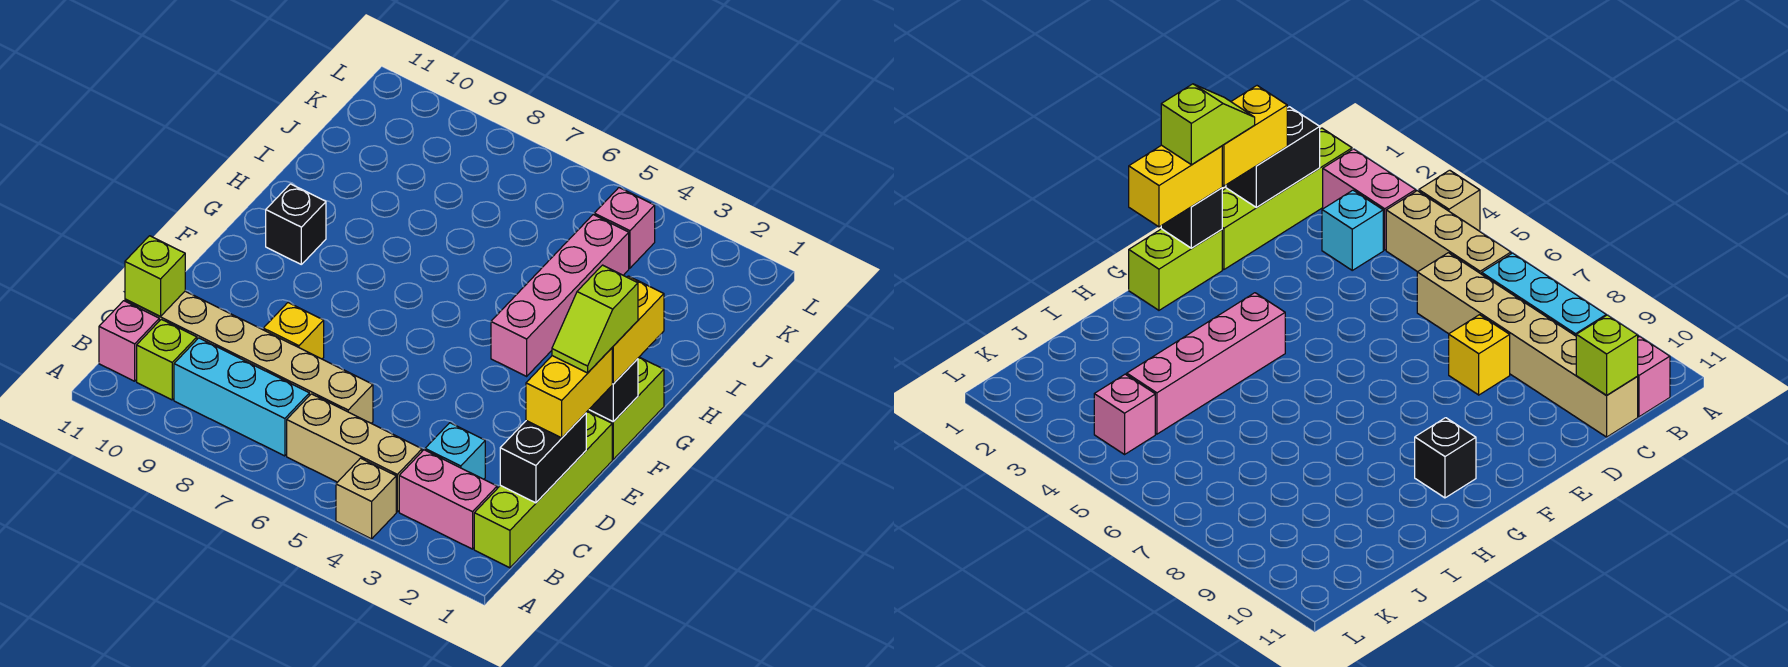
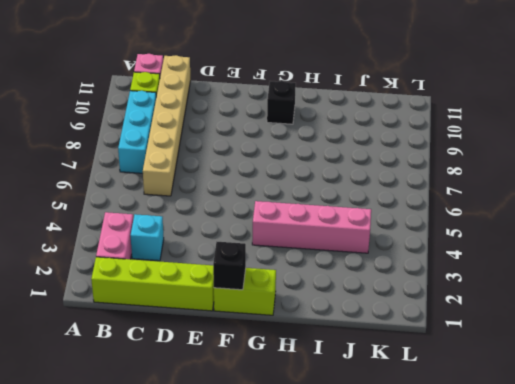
none -> tan 1x1 brick [336,458,396,539]
none -> tan 1x3 brick [287,394,422,512]
none -> yellow 1x1 brick [263,303,324,359]

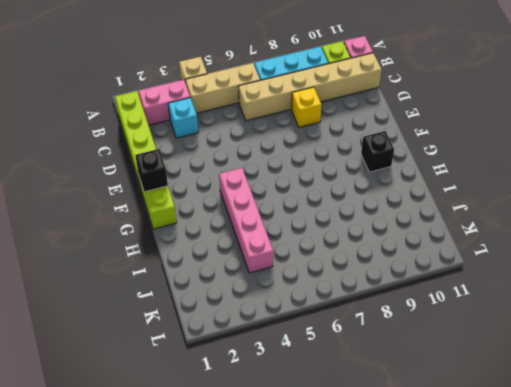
none -> pink 1x1 brick [594,188,655,268]
none -> black 1x2 brick [500,413,586,503]
none -> lime 1x1 brick [125,236,185,316]

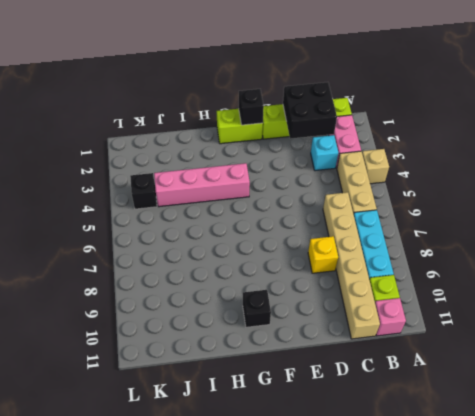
black 2x2 brick [283,82,337,139] -> black 1x2 brick [500,413,586,503]
black 1x1 brick [130,173,157,209] -> pink 1x1 brick [594,188,655,268]
none -> lime 1x1 brick [125,236,185,316]
none -> yellow 1x2 brick [526,348,612,438]
none -> yellow 1x2 brick [612,276,664,384]

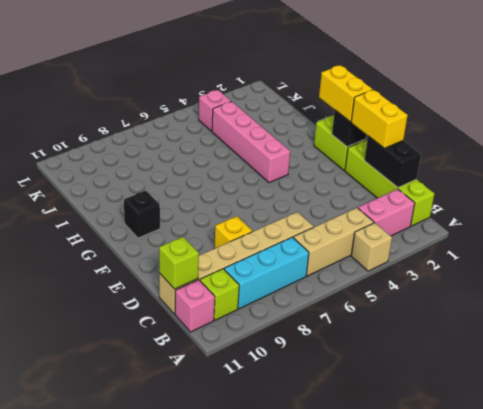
none -> cyan 1x1 brick [425,423,485,479]
none -> lime 1x2 slope [552,265,638,373]

